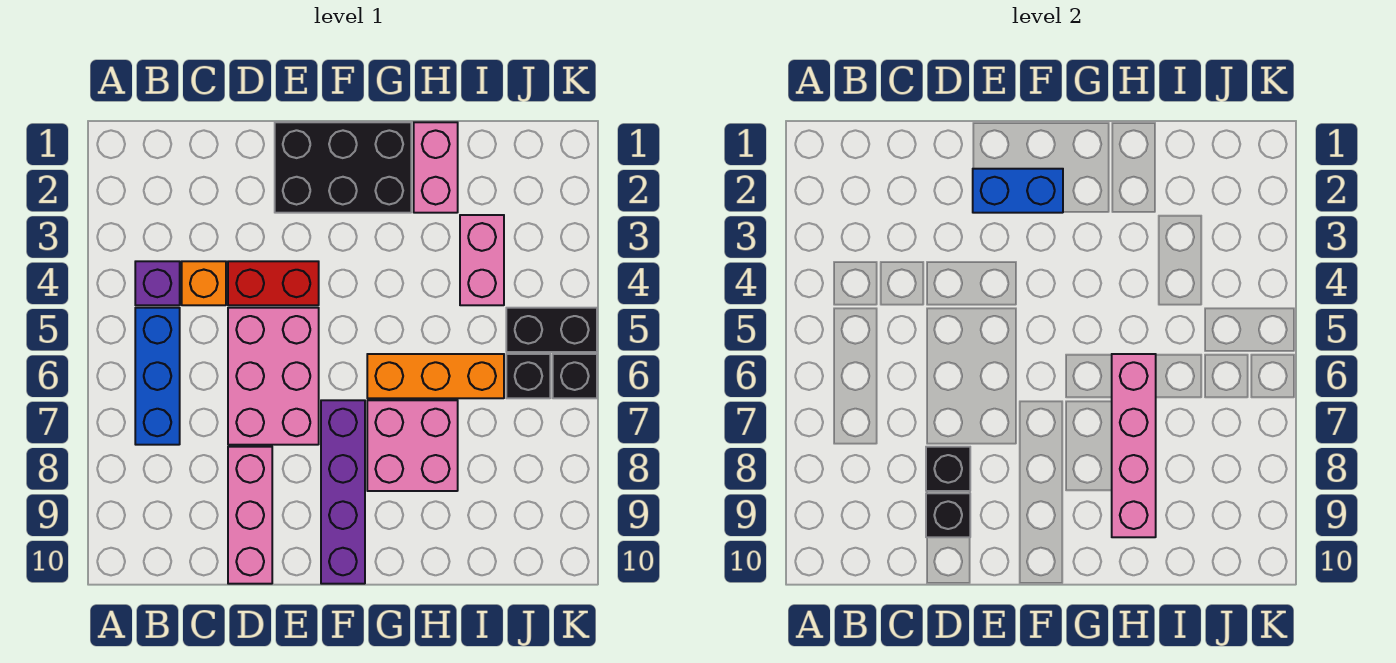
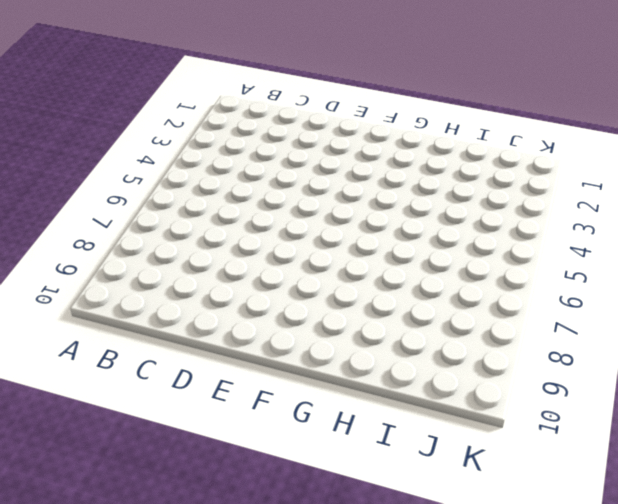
none -> purple 1x1 brick [135,261,180,305]
none -> blue 1x3 brick [135,308,180,445]
none -> orange 1x1 brick [182,261,226,305]

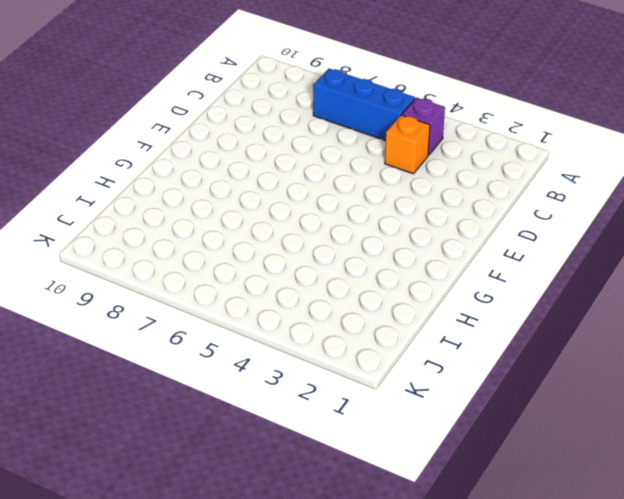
none -> red 1x2 brick [228,261,319,305]
none -> pink 2x3 brick [228,308,319,445]
none -> pink 1x3 brick [228,447,272,584]

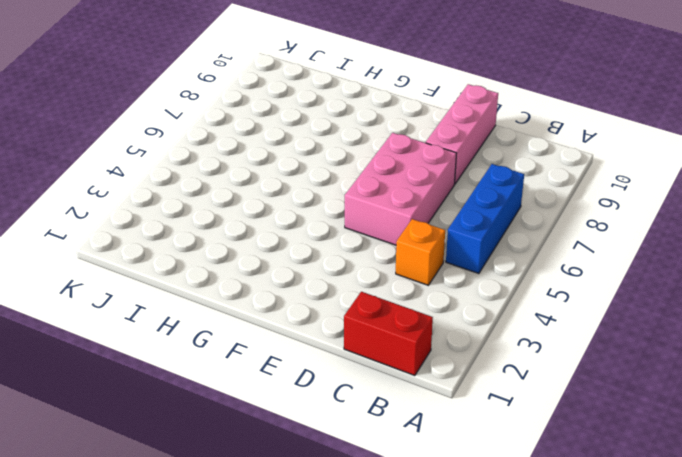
red 1x2 brick [344,292,433,376] -> red 1x2 brick moved to [228,261,319,305]
none -> purple 1x1 brick [135,261,180,305]
none -> black 2x3 brick [275,122,411,213]
none -> purple 1x4 brick [321,400,365,584]

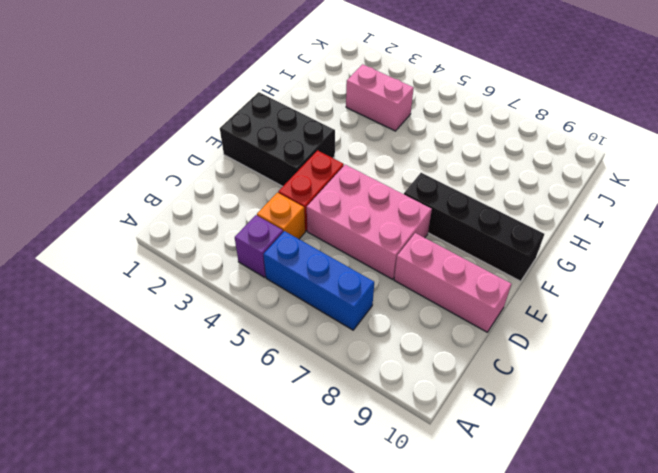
black 2x3 brick [220,92,335,186] -> black 2x3 brick turned to [275,122,411,213]
black 1x4 brick [404,173,544,281] -> purple 1x4 brick [321,400,365,584]
none -> orange 1x3 brick [367,354,504,398]
none -> pink 2x2 brick [367,400,458,491]
none -> pink 1x2 brick [414,122,458,213]

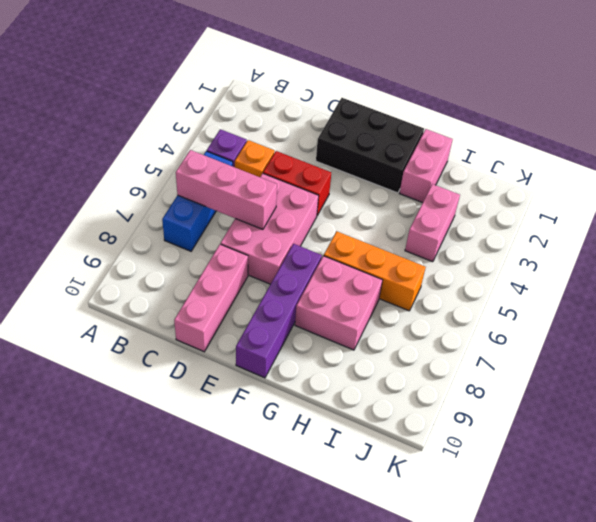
pink 1x3 brick [176,150,277,229] -> none
none -> black 1x2 brick [506,308,597,352]
none -> black 1x1 brick [506,354,550,398]
none -> black 1x1 brick [553,354,597,398]

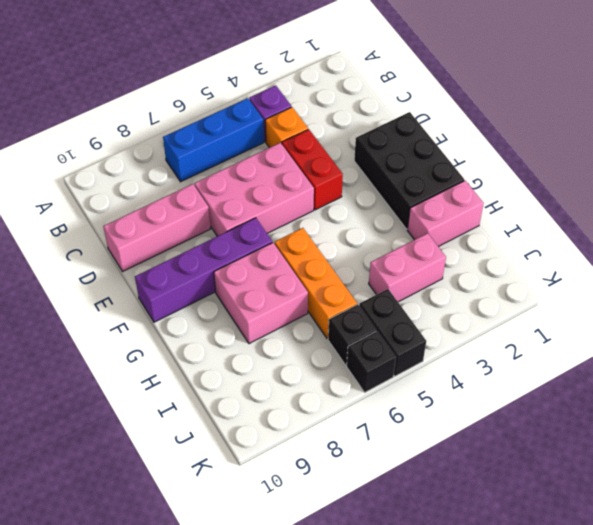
none -> black 1x1 brick [926,447,970,491]
none -> black 1x1 brick [926,493,970,537]
none -> blue 1x2 brick [973,169,1063,213]

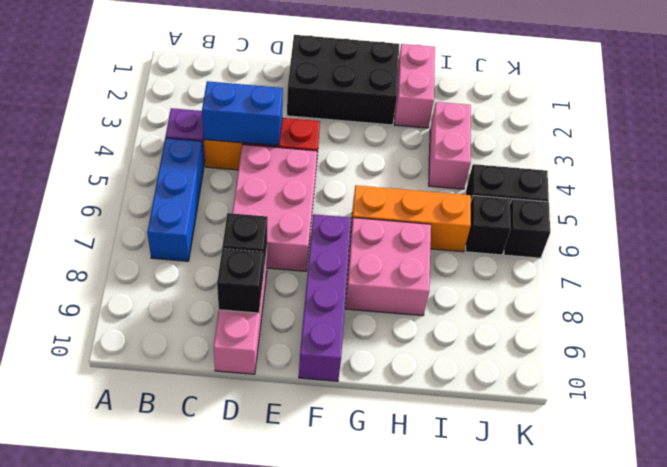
blue 1x2 brick [202,81,283,146] -> blue 1x2 brick moved to [973,169,1063,213]
none -> pink 1x4 brick [1112,354,1156,537]

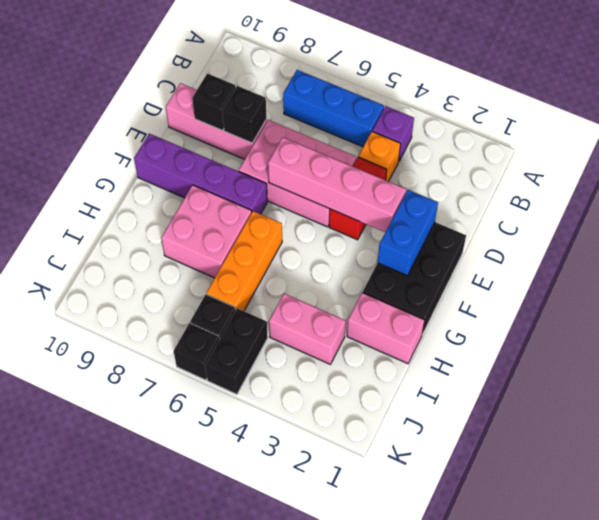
pink 1x4 brick [268,137,406,232] -> pink 1x4 brick moved to [1112,354,1156,537]

